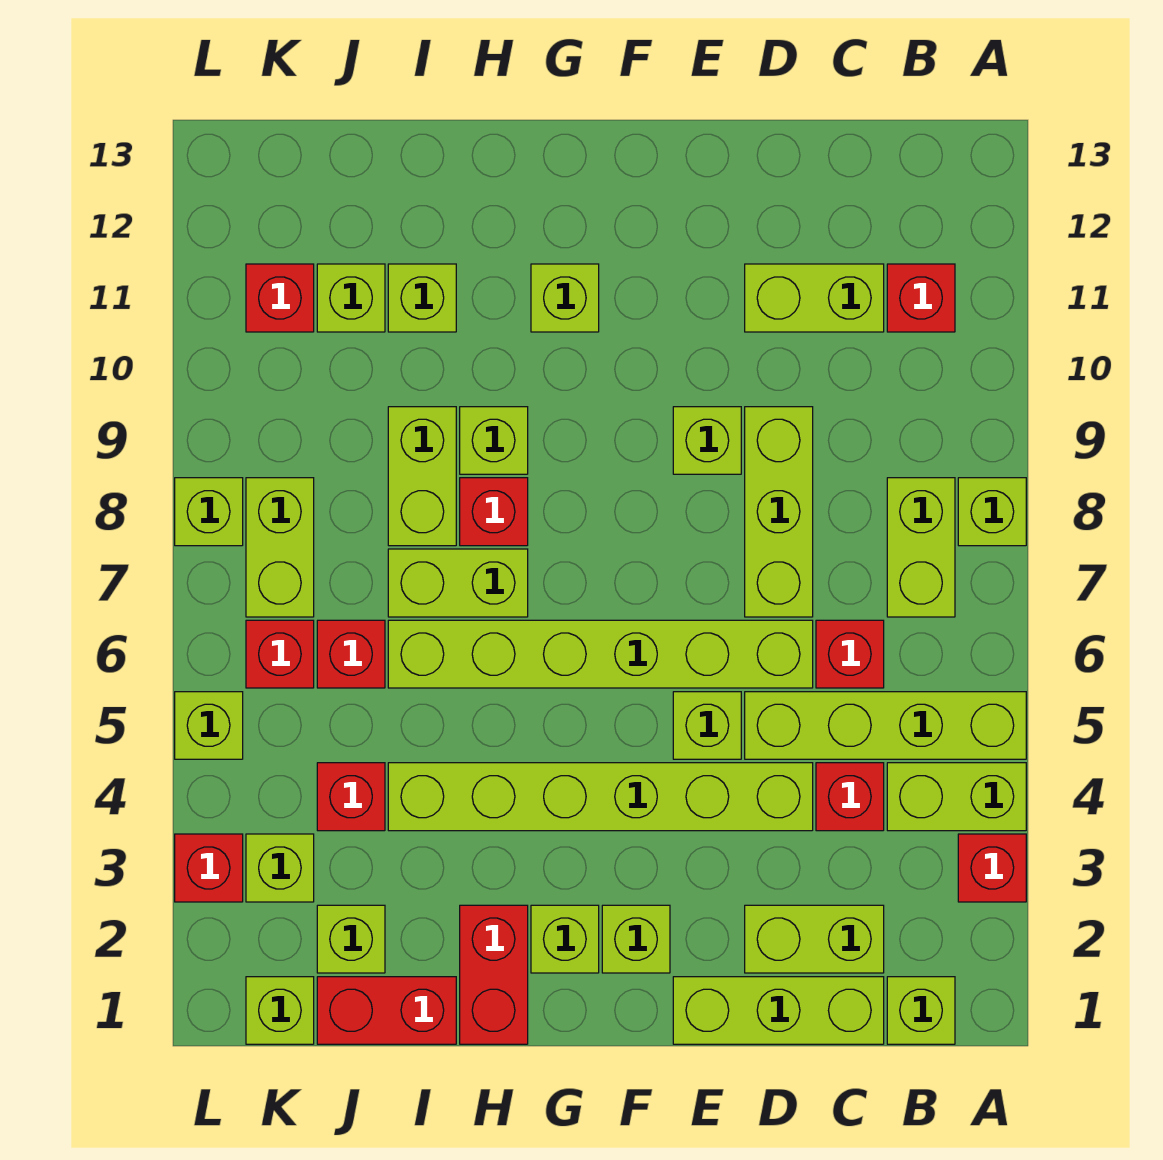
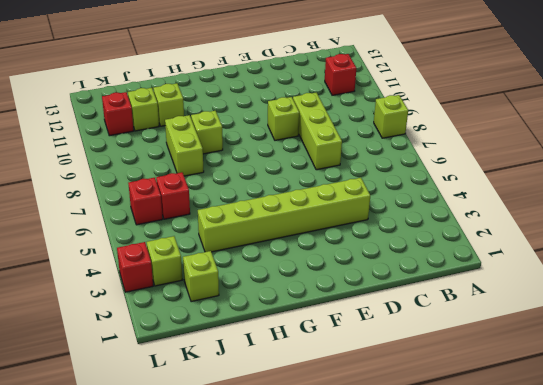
none -> red 1x1 brick [958,834,1026,902]
none -> lime 1x2 brick [887,763,1026,831]
none -> lime 1x4 brick [745,692,1026,759]
none -> lime 1x1 brick [887,977,955,1044]

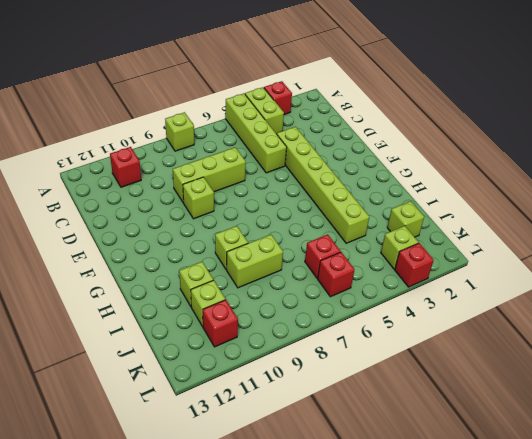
none -> lime 1x1 brick [887,977,955,1044]
none -> lime 1x2 brick [887,478,955,617]
none -> lime 1x3 brick [673,977,884,1044]
none -> lime 1x2 brick [745,905,884,973]

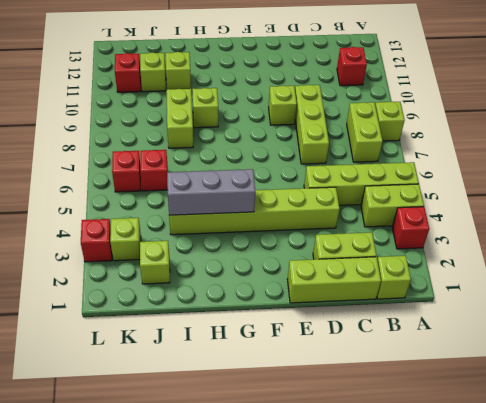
grey 1x3 brick [167,169,255,215] -> none
none -> red 1x1 brick [816,763,884,831]
none -> red 1x1 brick [816,620,884,688]
none -> lime 1x2 brick [745,264,884,332]
none -> lime 1x6 brick [388,620,813,688]

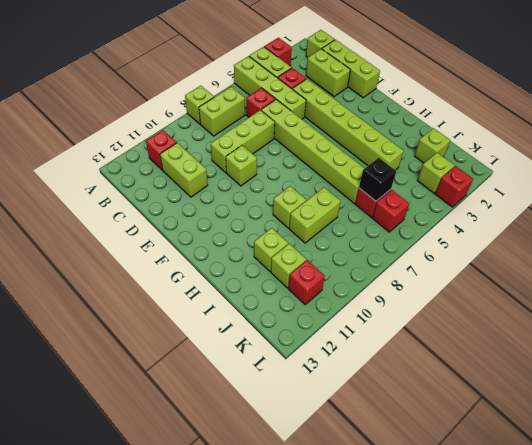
black 1x1 brick [359,158,396,201] -> none
none -> lime 1x1 brick [673,692,741,759]
none -> lime 1x1 brick [602,905,670,973]
none -> lime 1x1 brick [531,905,599,973]
none -> lime 1x1 brick [531,264,599,332]

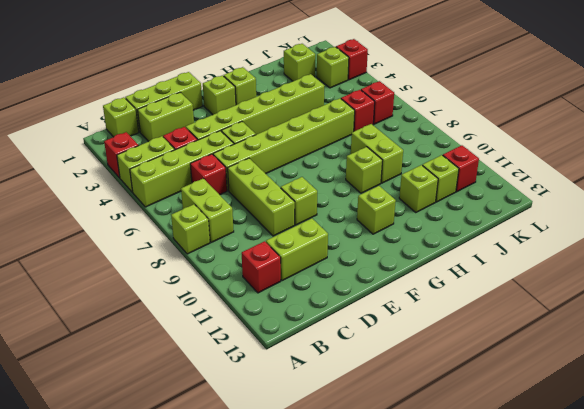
none -> red 1x2 brick [460,905,528,1044]
none -> lime 1x2 brick [388,549,528,617]
none -> red 1x1 brick [460,478,528,546]
none -> red 1x2 brick [317,977,456,1044]

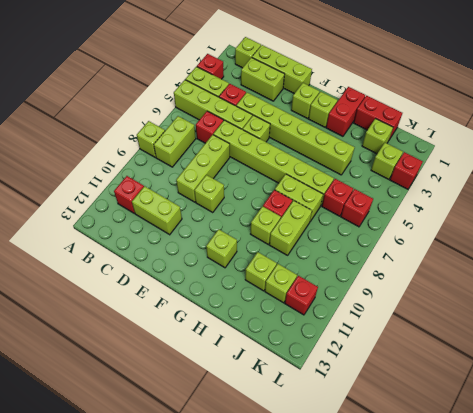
none -> red 1x1 brick [317,763,385,831]
none -> lime 1x1 brick [246,977,314,1044]
none -> lime 1x2 brick [246,478,314,617]
none -> lime 1x1 brick [175,692,243,759]

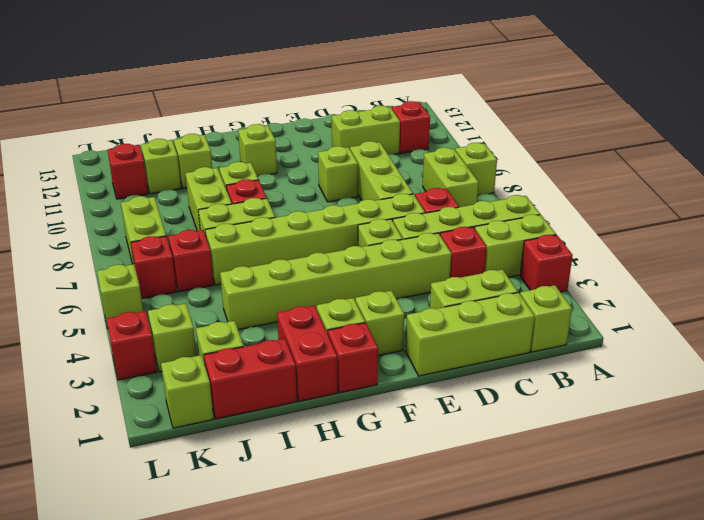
red 1x1 brick [328,323,378,393] -> red 1x1 brick moved to [317,763,385,831]
none -> lime 1x1 brick [175,478,243,546]

